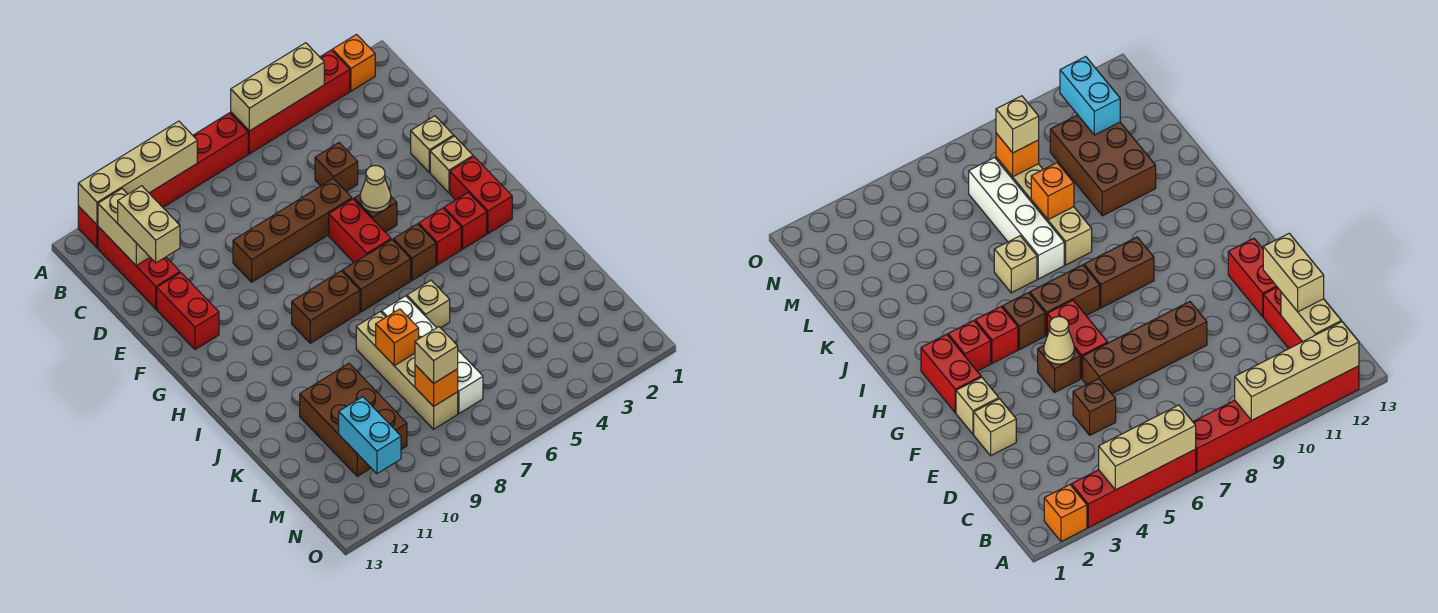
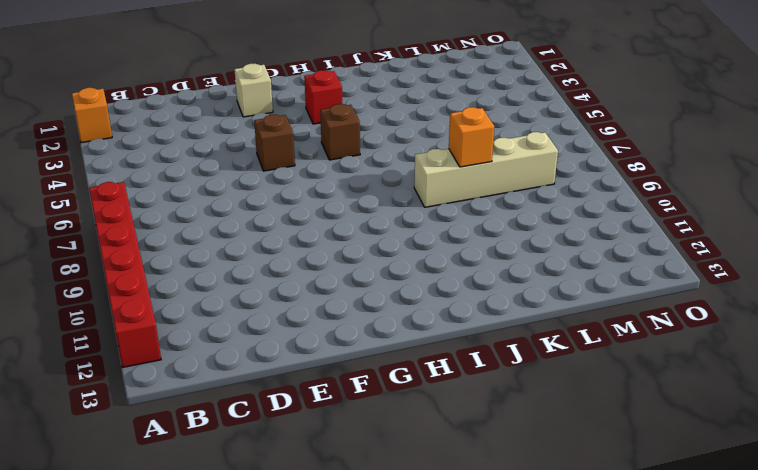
none -> red 1x4 brick [231,50,350,154]
none -> red 1x3 brick [98,227,180,309]
none -> brown 1x1 brick [315,143,358,191]
none -> tan 1x1 brick [411,116,454,172]

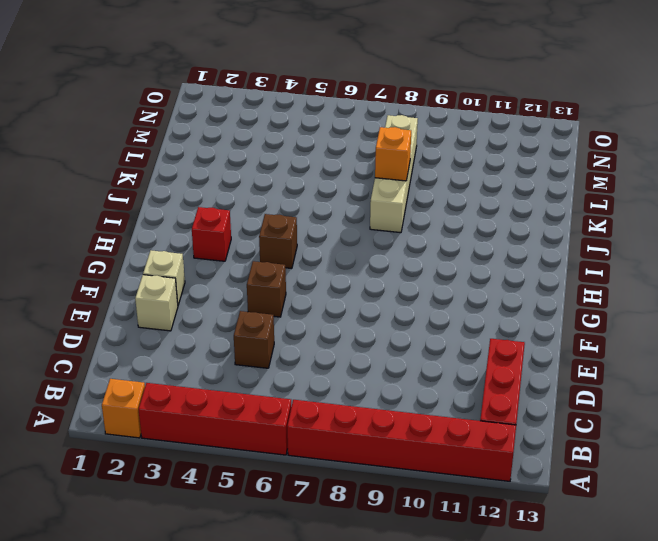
none -> brown 1x4 brick [233,179,352,282]
none -> red 1x2 brick [157,273,219,350]
none -> red 1x2 brick [329,199,391,263]
none -> red 1x2 brick [450,157,512,234]

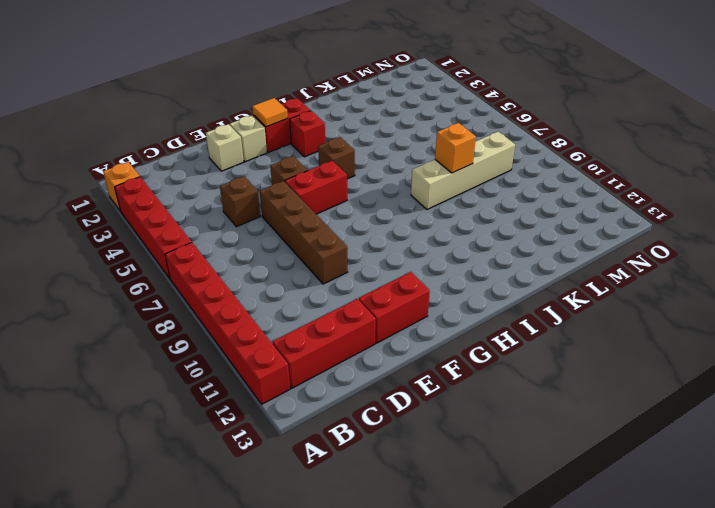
orange 1x1 tile [252,98,288,127] -> none
none -> red 1x1 brick [419,208,461,265]
none -> brown 1x2 brick [342,240,411,312]
none -> brown 1x2 brick [292,271,360,343]
none -> tan 1x1 brick [407,280,450,328]

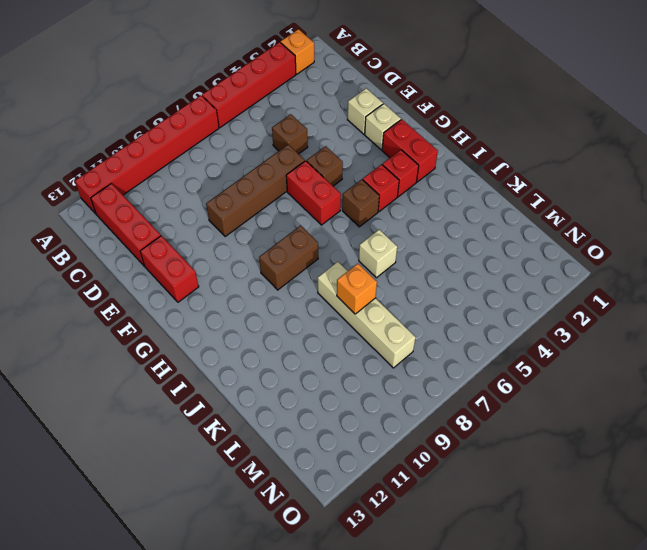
none -> brown 1x2 brick [342,240,411,312]
none -> white 1x4 brick [382,296,483,414]
none -> brown 2x3 brick [300,364,407,476]
none -> tan 1x3 brick [231,43,324,131]

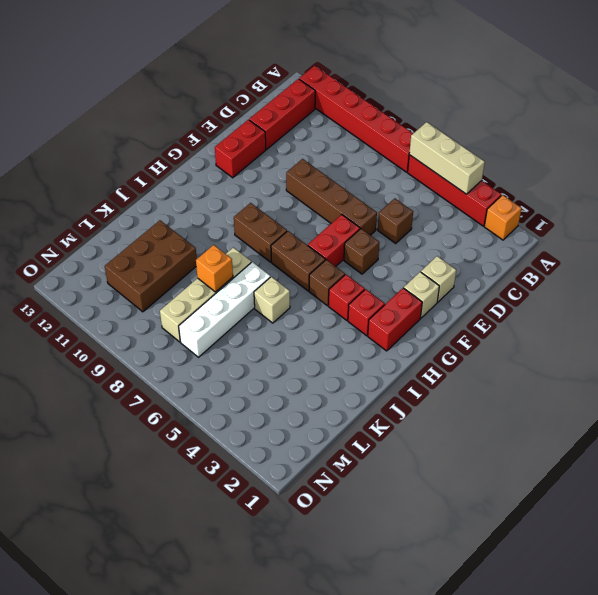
none -> tan 1x4 brick [78,121,197,225]
none -> tan 1x2 brick [98,189,150,265]
none -> tan 1x1 cone [360,165,391,212]
none -> orange 1x1 brick [415,365,458,407]

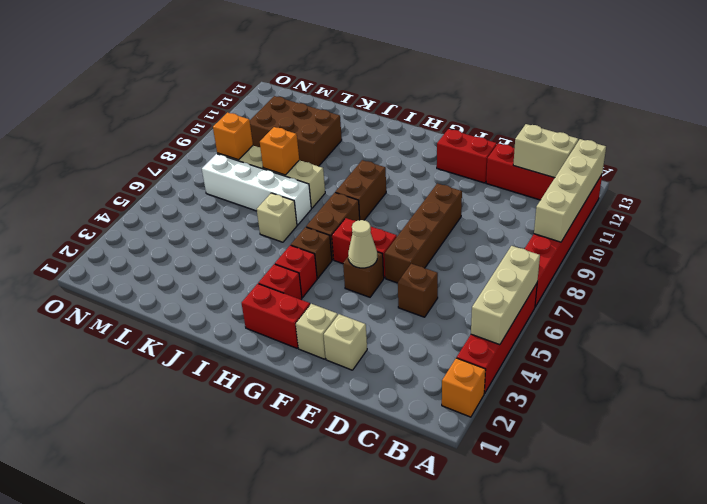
none -> cyan 1x2 brick [339,397,401,474]
none -> tan 1x2 brick [118,186,180,263]
none -> tan 1x1 brick [415,327,458,384]

